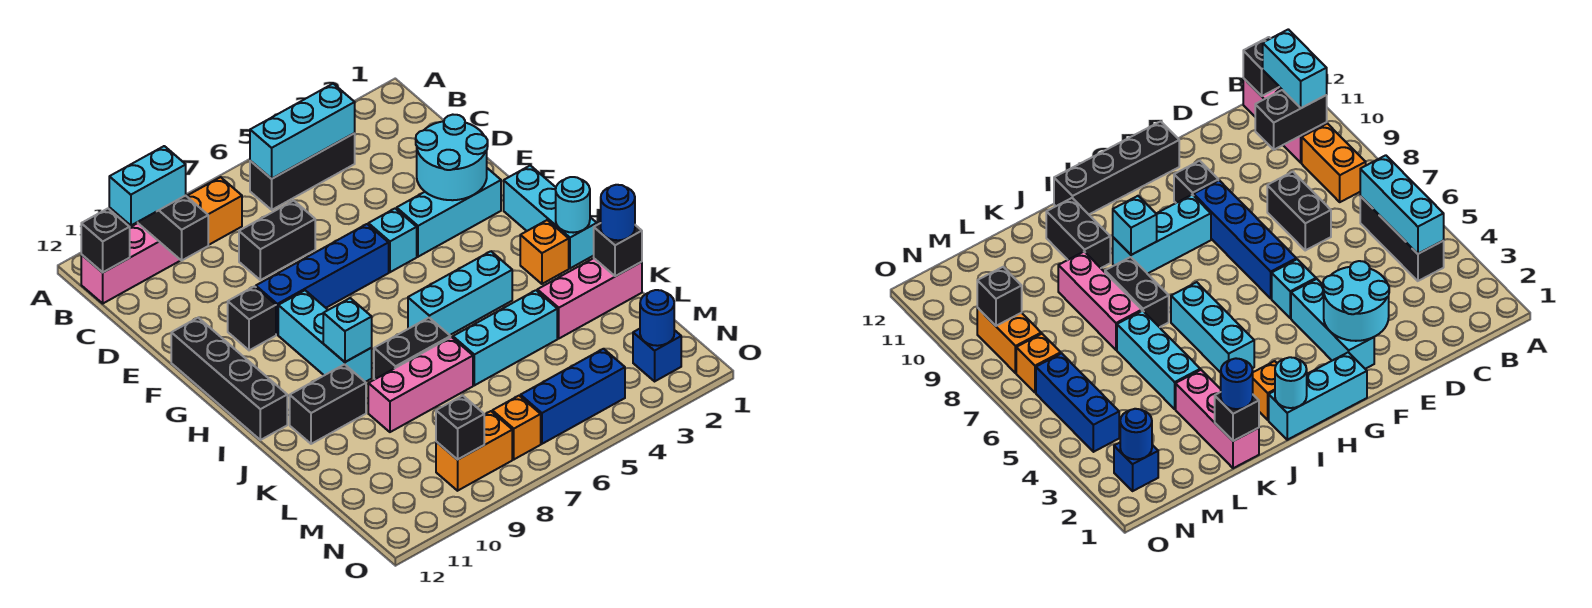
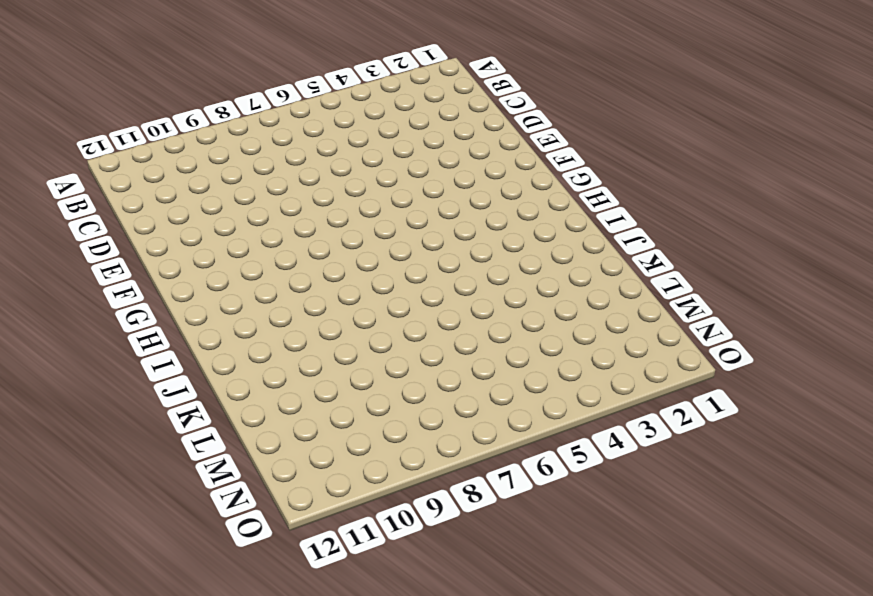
none -> black 1x3 brick [250,133,355,210]
none -> orange 1x2 brick [187,177,242,245]
none -> pink 1x3 brick [81,223,181,303]
none -> black 1x2 brick [239,201,315,280]

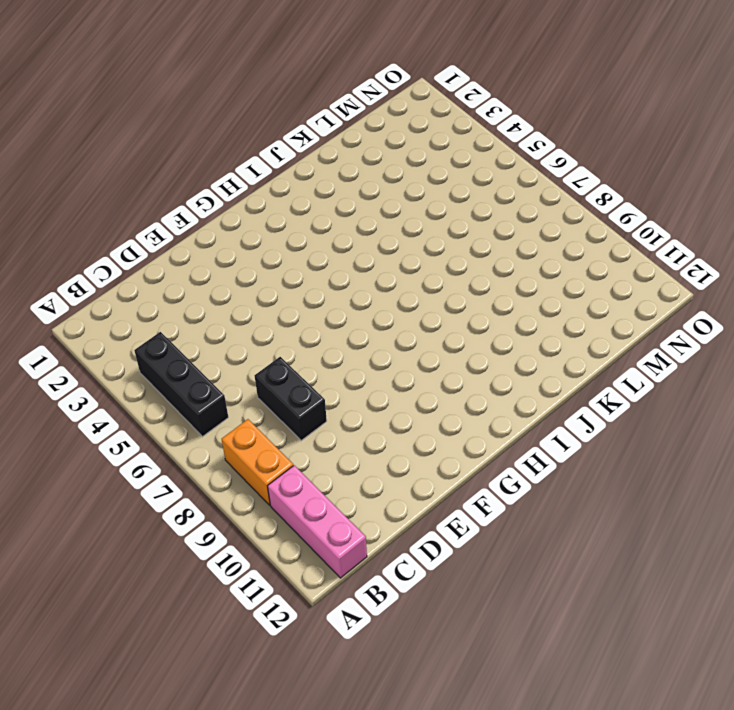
none -> cyan 1x3 brick [397,168,501,257]
none -> cyan 1x1 brick [368,208,417,272]
none -> blue 1x4 brick [256,224,389,335]
none -> black 1x1 brick [228,286,276,350]

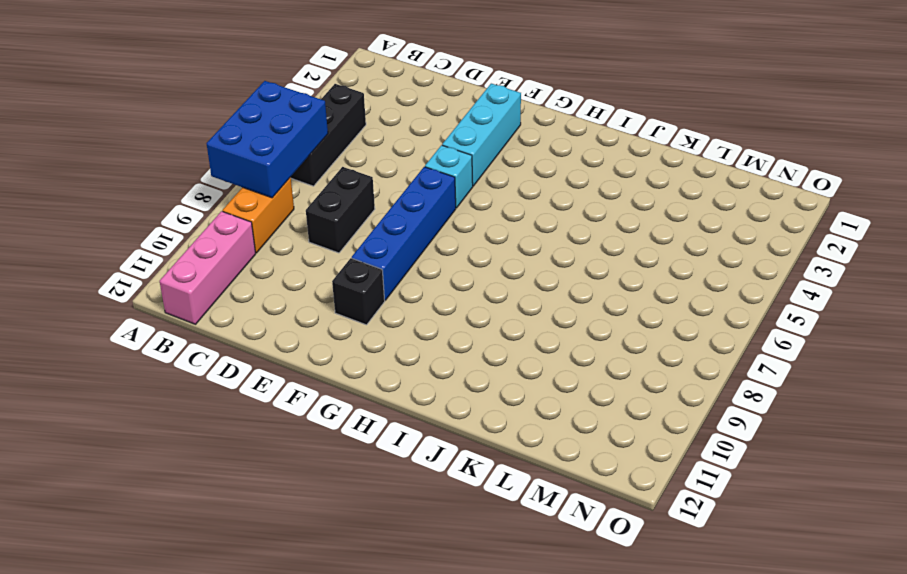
blue 2x3 brick [207,81,328,198] -> cyan 1x3 brick [250,84,355,179]
none -> black 1x4 brick [171,318,287,440]
none -> cyan 1x3 brick [504,165,597,268]
none -> cyan 1x3 brick [278,290,372,382]
none -> orange 1x1 brick [520,220,569,284]

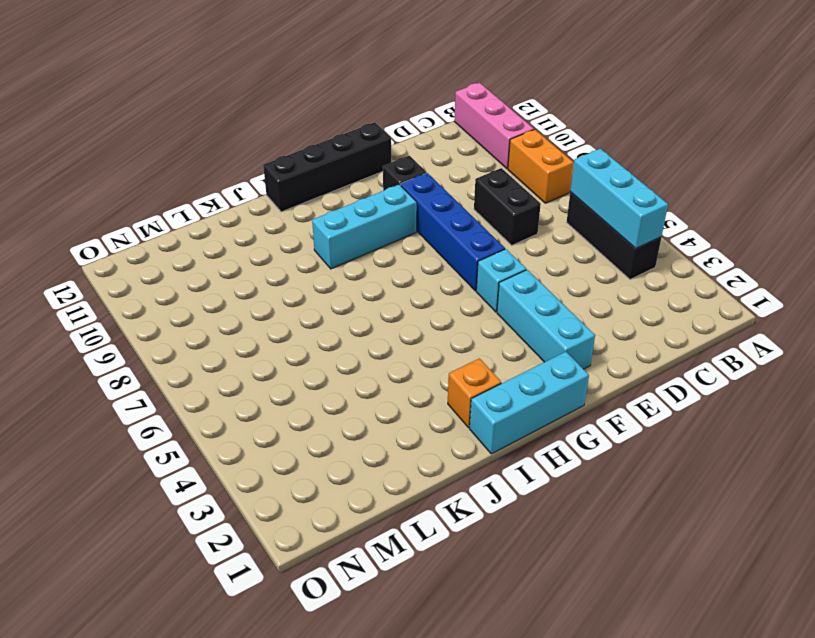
none -> cyan 1x3 brick [408,251,512,335]
none -> black 1x2 brick [374,318,450,379]
none -> black 1x2 brick [290,364,366,444]
none -> pink 1x3 brick [537,258,642,338]

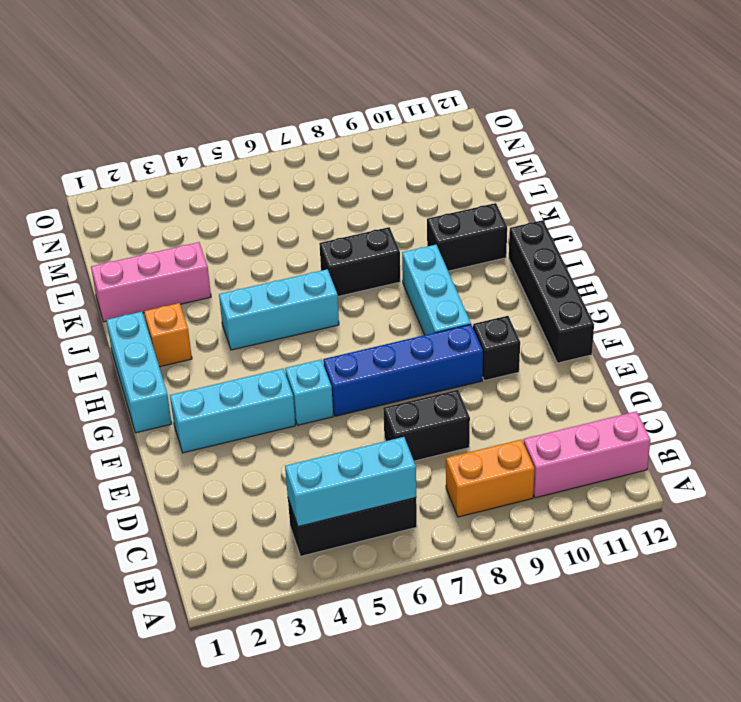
none -> cyan 1x3 brick [453,290,557,385]
none -> pink 1x3 brick [368,337,473,432]
none -> blue 1x1 brick [633,329,681,381]
none -> blue 1x3 brick [521,349,625,444]

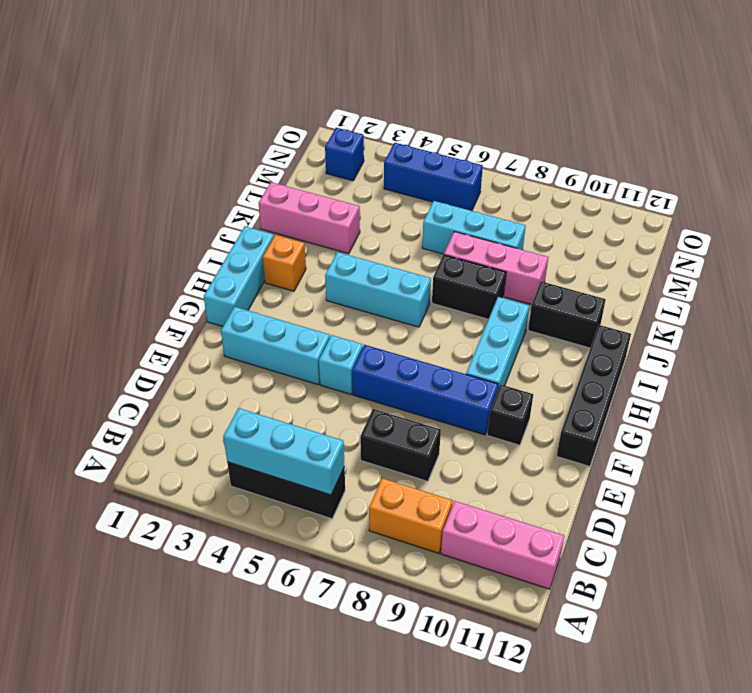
cyan 1x3 brick [422,201,526,254] -> cyan 1x3 brick moved to [453,290,557,385]
none -> orange 1x1 brick [492,396,541,459]
none -> orange 1x2 brick [436,411,512,491]
none -> black 1x2 brick [138,195,208,261]
none -> black 1x1 brick [81,209,130,272]

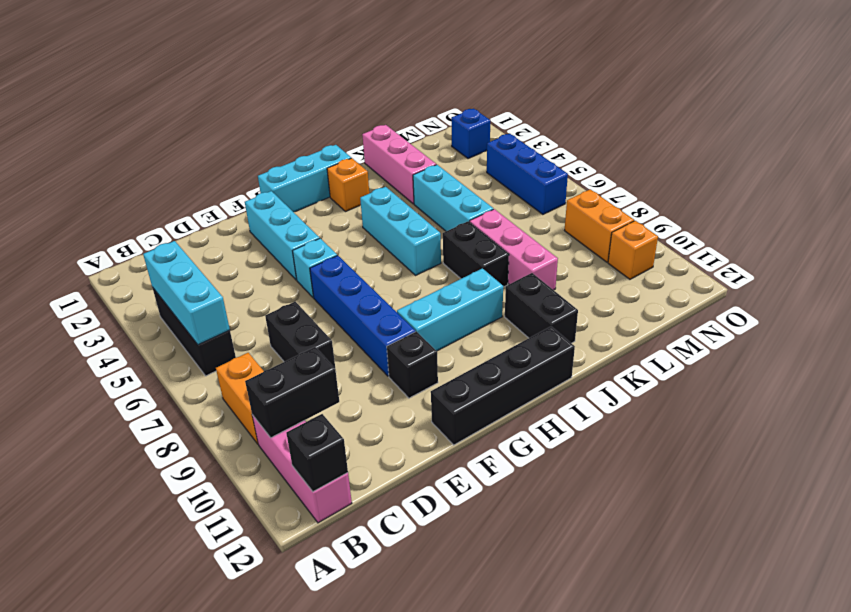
orange 1x1 brick [608,221,658,279] -> orange 1x1 brick moved to [492,396,541,459]
none -> cyan 2x2 round brick [416,115,488,200]
none -> cyan 1x1 round brick [556,177,590,233]
none -> cyan 1x1 brick [323,298,372,362]
none -> black 1x1 brick [594,223,642,276]

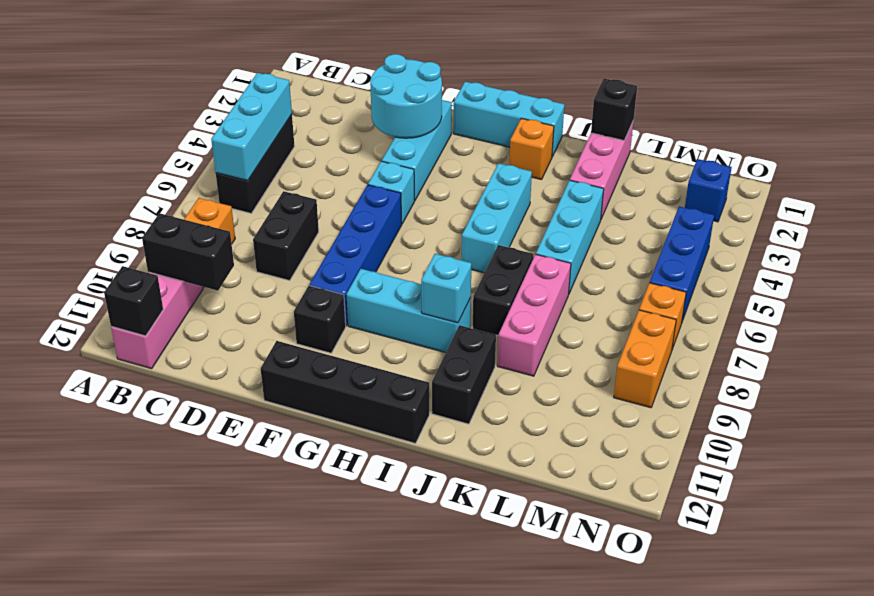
none -> cyan 1x1 round brick [556,177,590,233]
none -> blue 1x1 round brick [640,290,674,346]
none -> black 1x1 brick [436,396,484,460]
none -> cyan 1x2 brick [109,146,186,225]

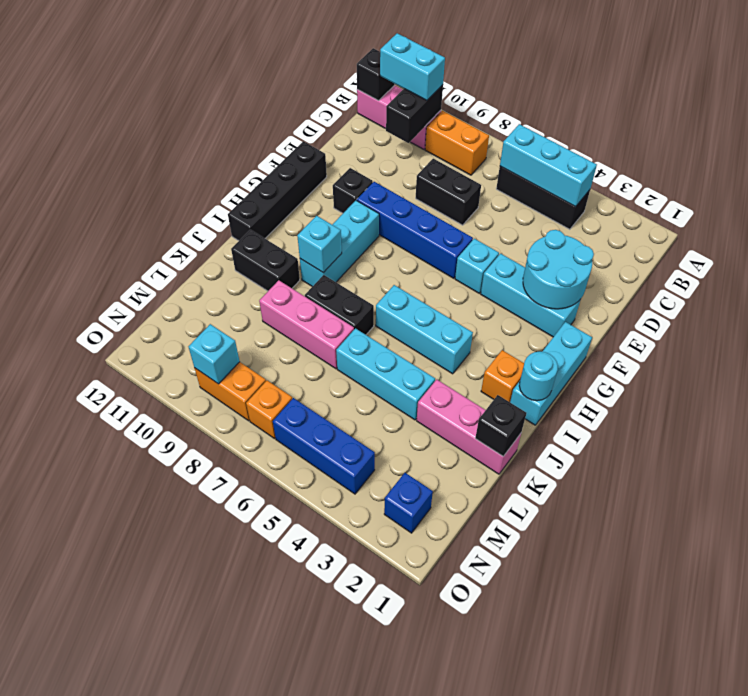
cyan 1x1 brick [189,324,240,384] -> black 1x1 brick [436,396,484,460]
none -> blue 1x1 round brick [640,290,674,346]
none -> blue 1x1 round brick [601,185,635,240]

